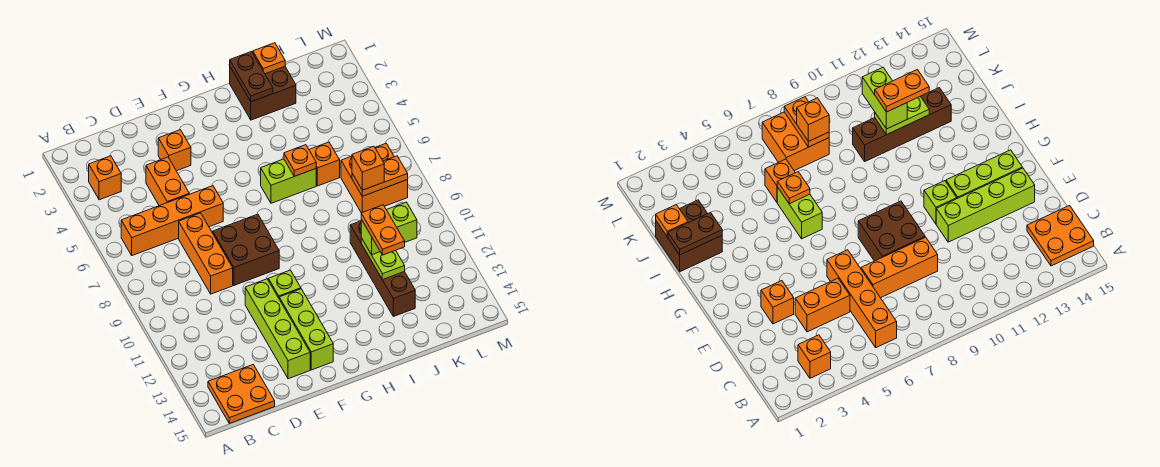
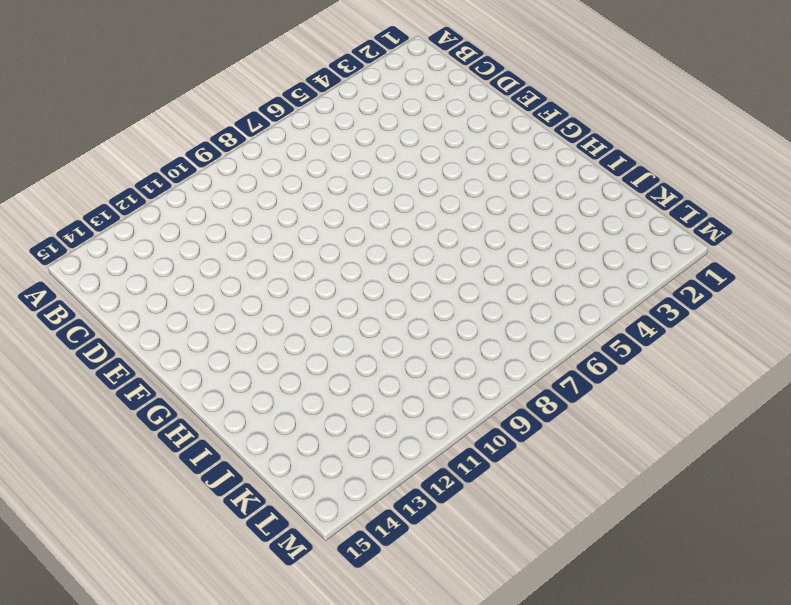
none -> orange 1x1 brick [89,156,121,200]
none -> orange 1x4 brick [121,186,223,256]
none -> orange 2x2 plate [208,365,275,423]

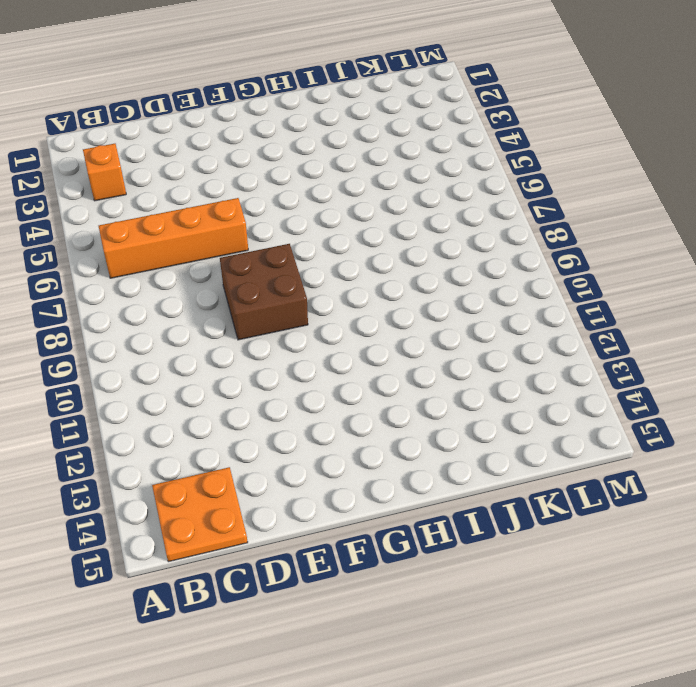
none -> orange 1x2 brick [146,157,189,206]
none -> orange 1x3 brick [179,213,233,294]
none -> orange 1x1 brick [158,130,191,171]

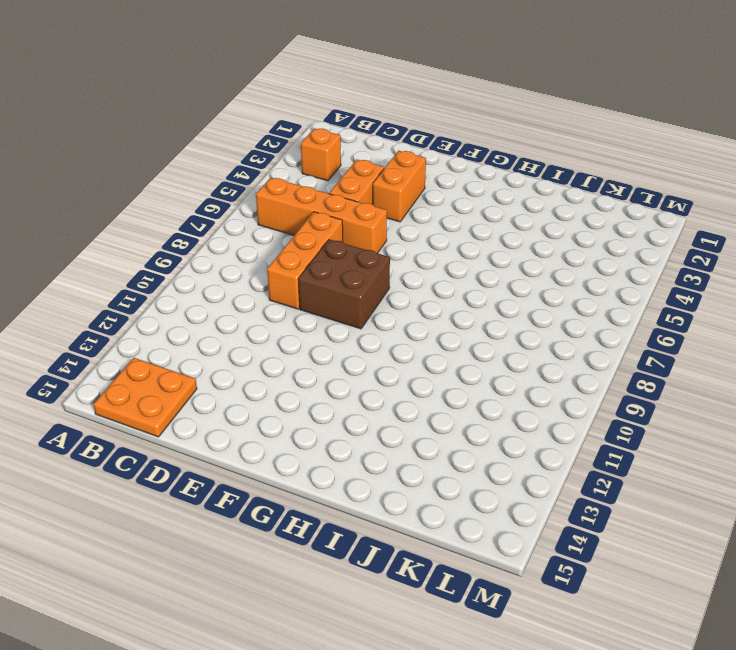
orange 1x2 brick [373,151,426,222] -> orange 1x1 brick [158,130,191,171]
none -> lime 1x4 brick [245,279,310,379]
none -> lime 1x1 brick [268,270,301,298]
none -> lime 1x3 brick [279,289,333,370]

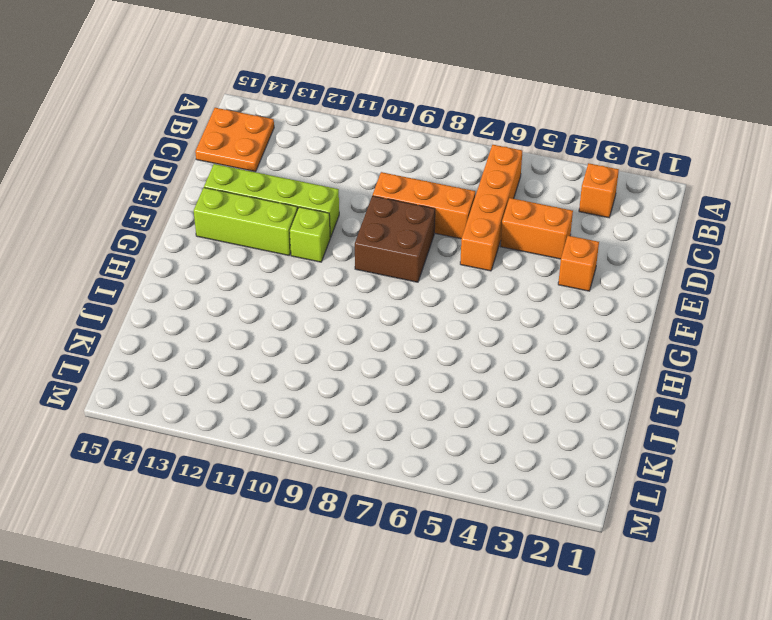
none -> lime 1x2 brick [261,159,316,203]
none -> brown 2x2 brick [230,67,296,120]
none -> orange 1x1 brick [309,142,340,186]

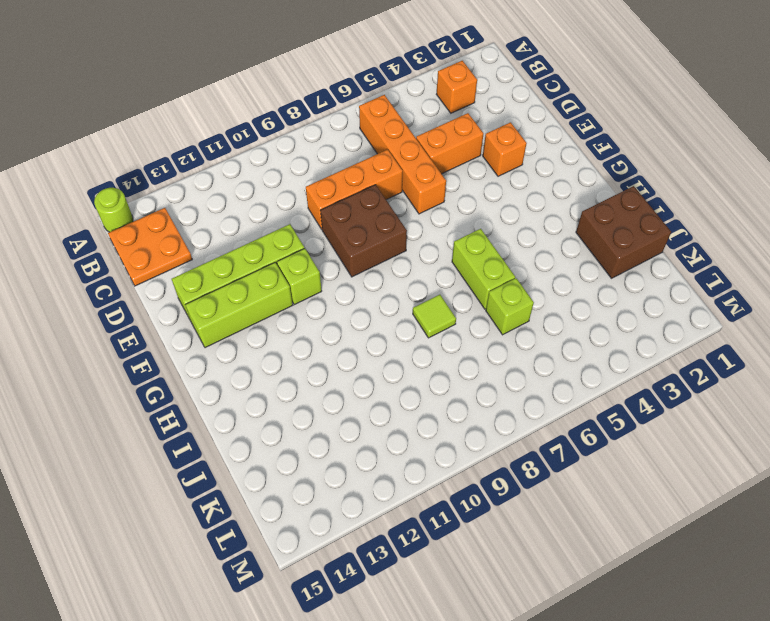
lime 1x1 round brick [94,188,133,232] -> none
lime 1x1 tile [413,295,456,338] -> none
lime 1x1 brick [486,278,534,335] -> orange 1x1 brick [309,142,340,186]
none -> brown 1x4 brick [350,221,415,316]
none -> orange 2x2 brick [341,143,408,213]
none -> brown 1x2 plate [230,52,273,102]

